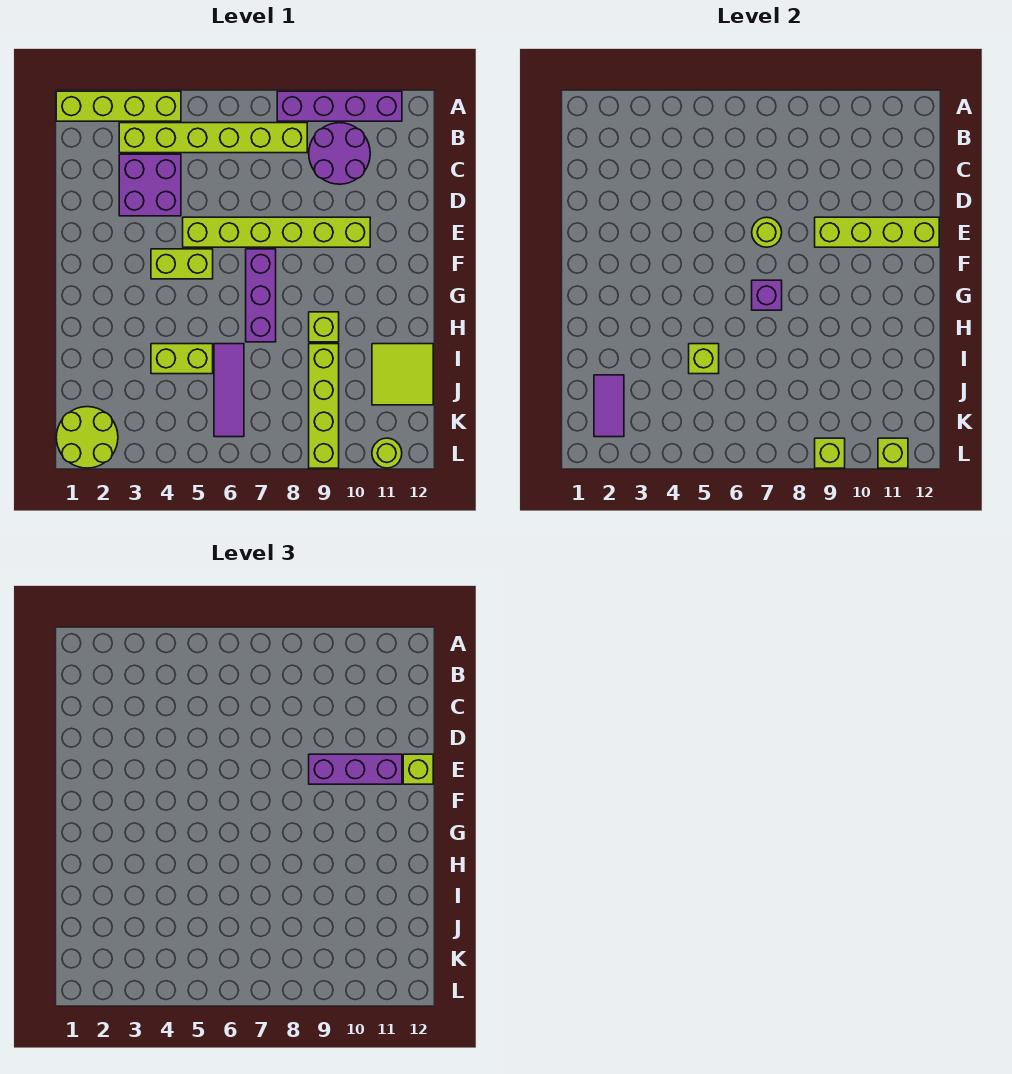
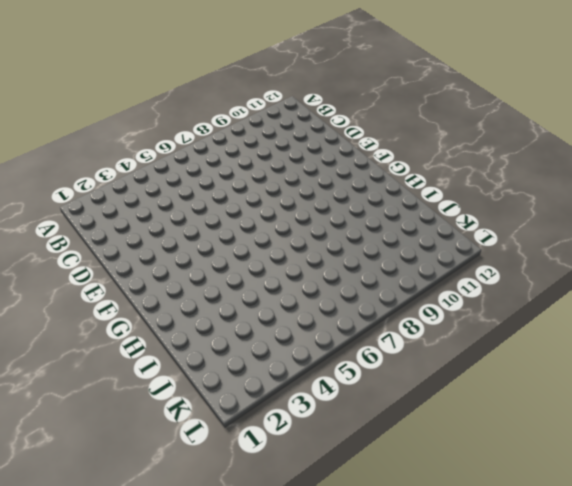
none -> lime 1x4 brick [56,91,181,121]
none -> purple 1x4 brick [277,91,402,121]
none -> lime 1x6 brick [119,123,307,153]

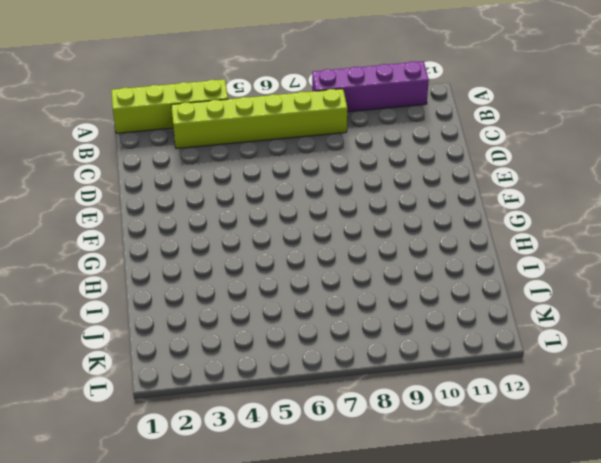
none -> purple 2x2 round brick [309,123,370,184]
none -> purple 2x2 brick [119,154,181,216]
none -> lime 1x6 brick [183,217,370,247]

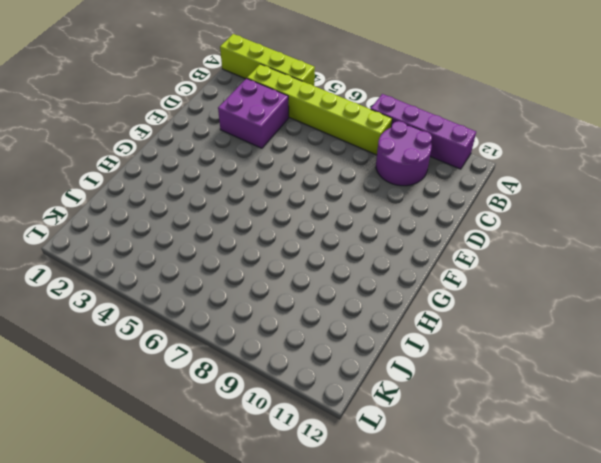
none -> lime 1x6 brick [183,217,370,247]
none -> lime 1x2 brick [151,249,213,279]
none -> purple 1x3 brick [246,249,276,342]

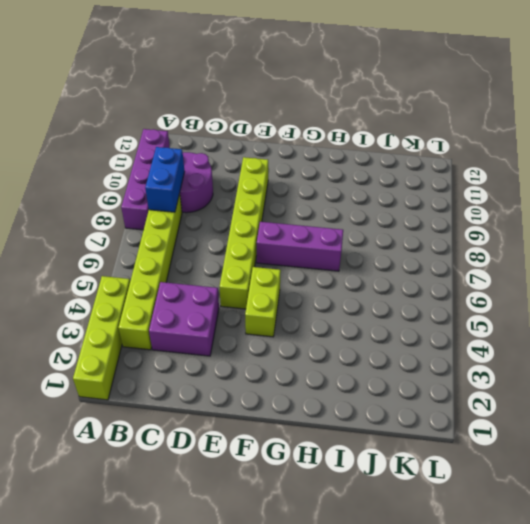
blue 1x2 brick [145,147,185,212] -> none
none -> lime 1x1 brick [309,312,339,342]
none -> lime 1x2 brick [151,344,213,374]
none -> purple 1x3 tile [214,344,244,437]

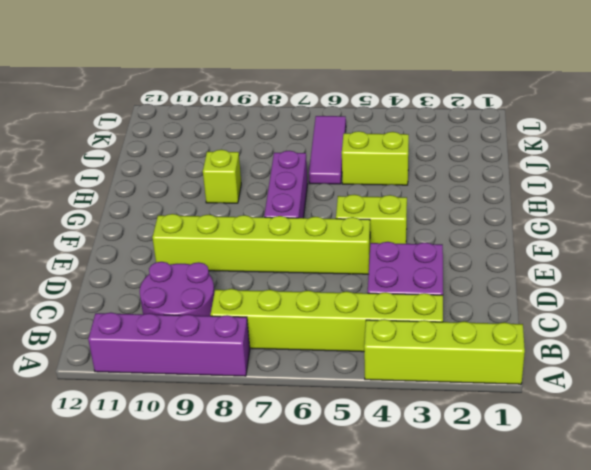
none -> lime 1x4 brick [309,344,339,468]
none -> lime 2x2 tile [372,344,433,405]
none -> lime 2x2 round brick [56,407,118,468]

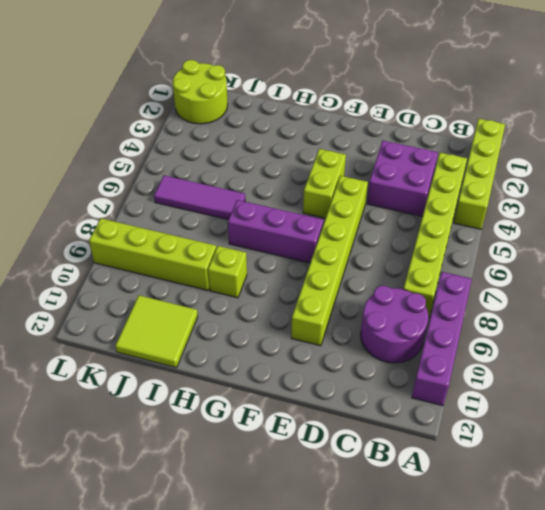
none -> lime 1x2 brick [151,344,213,374]
none -> lime 1x1 round brick [372,438,402,468]
none -> lime 1x1 round brick [752,217,782,247]

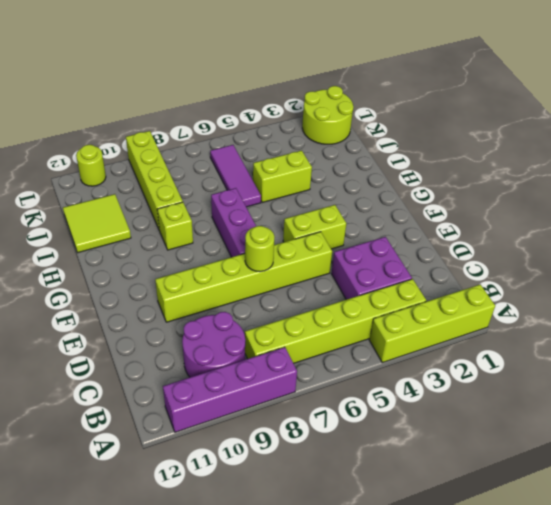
none -> lime 1x4 brick [815,217,939,247]
none -> purple 1x1 brick [752,280,782,310]
none -> lime 1x1 brick [689,344,719,374]

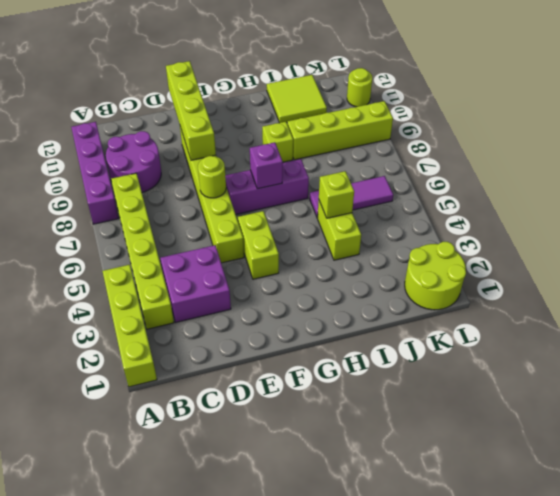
none -> purple 1x2 tile [594,375,624,437]
none -> lime 1x1 brick [815,438,845,468]
none -> lime 1x1 brick [878,438,908,468]

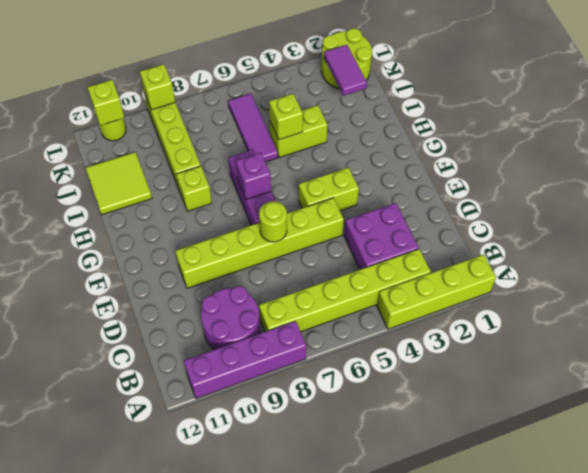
none -> lime 1x4 brick [815,217,939,247]
none -> purple 1x3 brick [309,754,402,784]
none -> lime 1x1 brick [403,754,433,784]

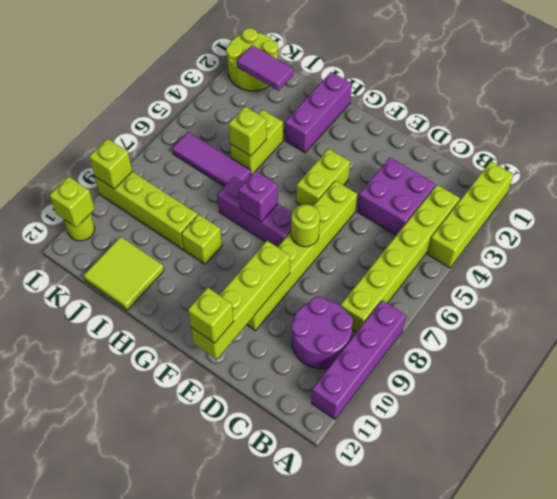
purple 1x3 brick [285,72,352,153] -> purple 1x3 brick moved to [309,754,402,784]

